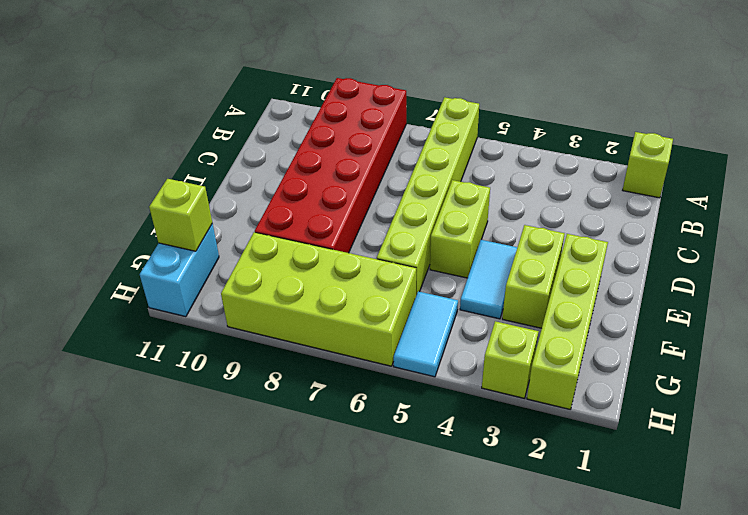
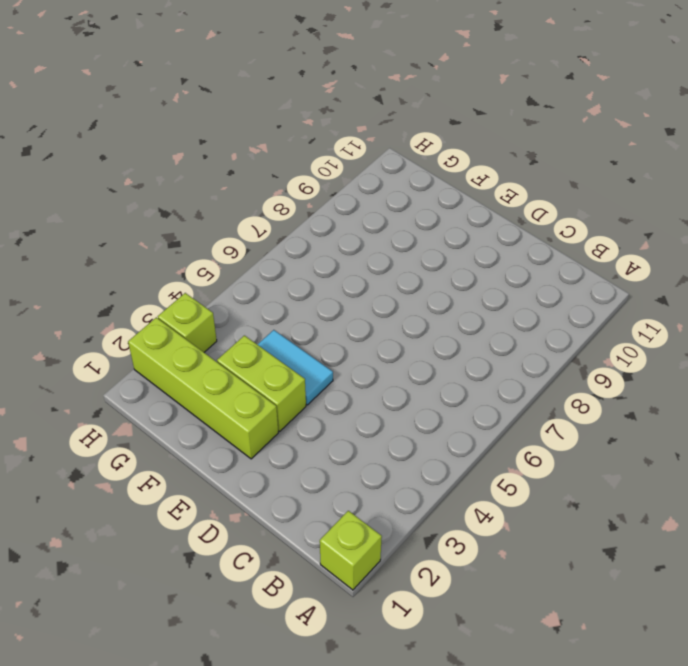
none -> lime 1x6 brick [377,97,479,295]
none -> red 2x6 brick [255,78,406,253]
none -> lime 1x2 brick [430,180,490,278]

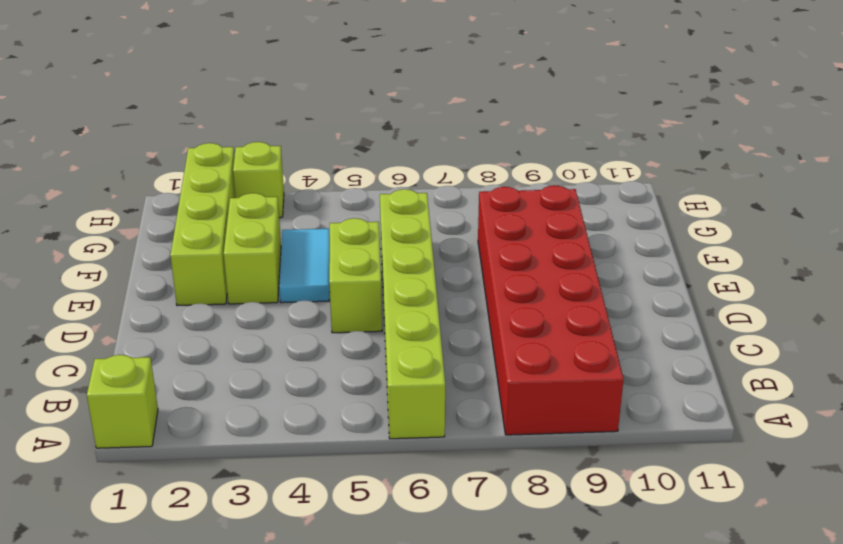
none -> cyan 1x2 tile [394,291,458,377]
none -> lime 2x4 brick [221,232,416,366]
none -> cyan 1x2 brick [140,224,219,317]

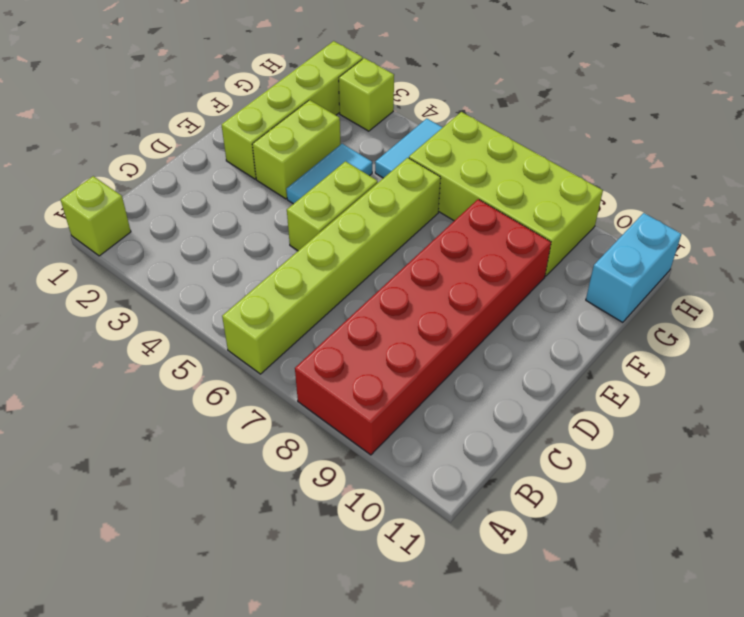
none -> lime 1x1 brick [149,179,212,251]

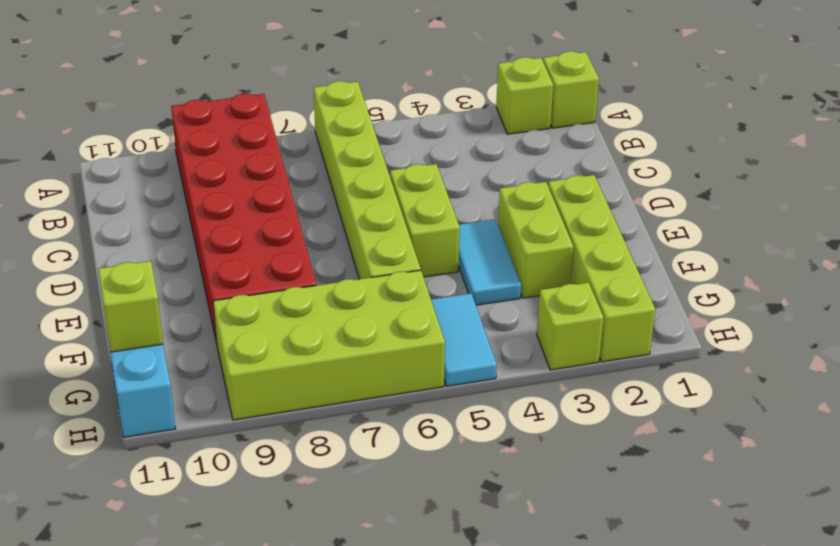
lime 1x1 brick [496,57,553,134] -> none

